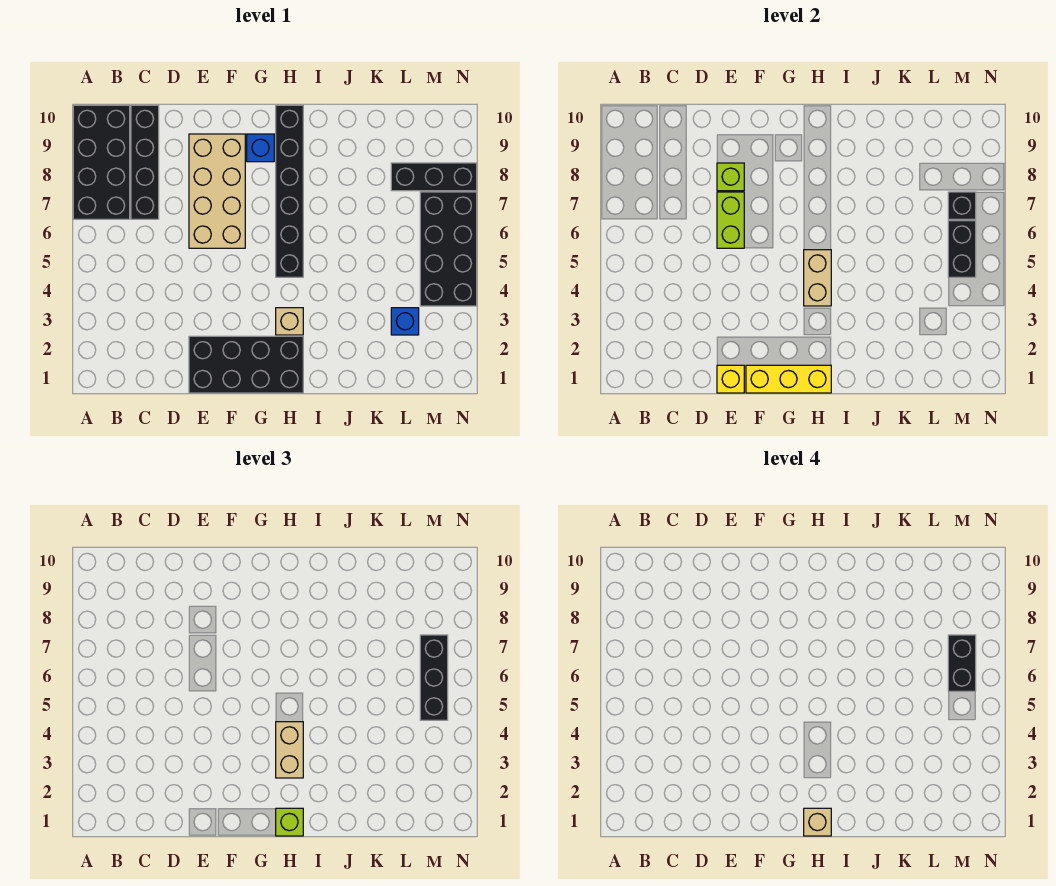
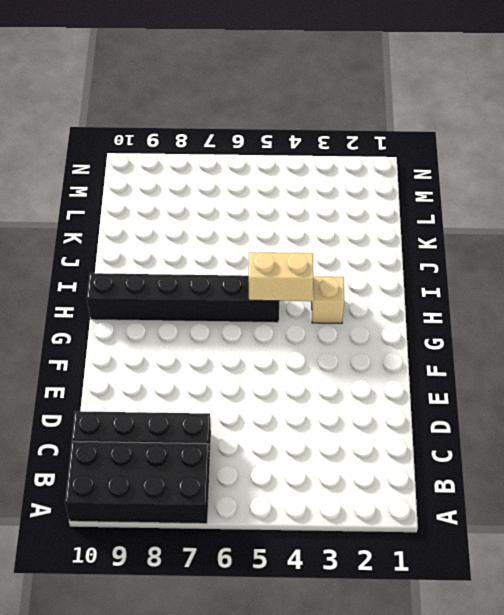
none -> black 2x4 brick [189,336,303,393]
none -> tan 2x4 brick [189,134,245,248]
none -> blue 1x1 brick [247,134,274,162]

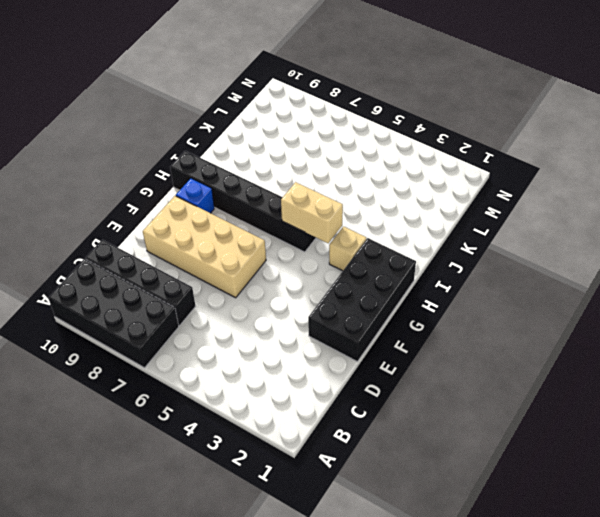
none -> blue 1x1 brick [391,308,419,335]
none -> black 1x3 brick [391,163,477,191]
none -> black 2x4 brick [420,192,477,306]

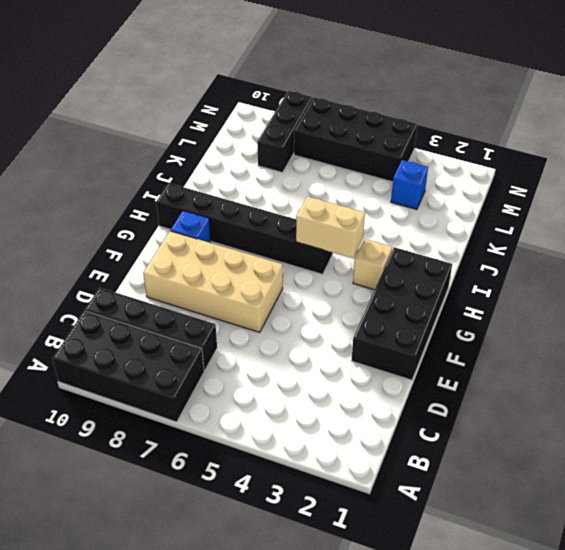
none -> yellow 1x1 brick [717,365,744,393]
none -> lime 1x2 brick [717,192,744,248]
none -> lime 1x1 brick [717,163,744,191]

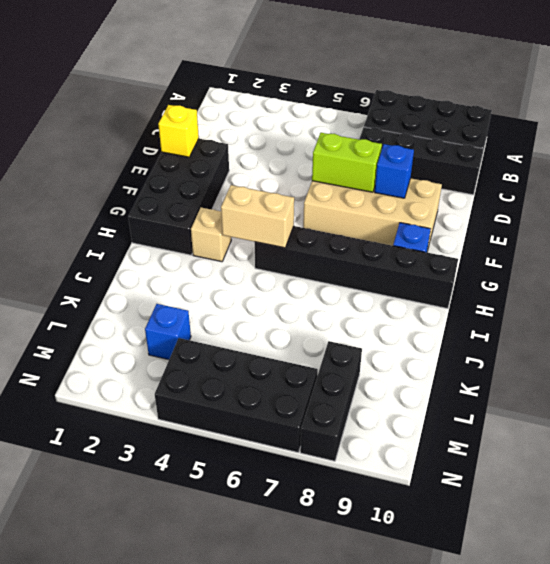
blue 1x1 brick [375,144,414,198] -> lime 1x1 brick [717,163,744,191]
none -> yellow 1x3 brick [746,365,831,393]
none -> black 1x2 brick [948,221,976,277]
none -> black 1x1 brick [948,192,976,219]

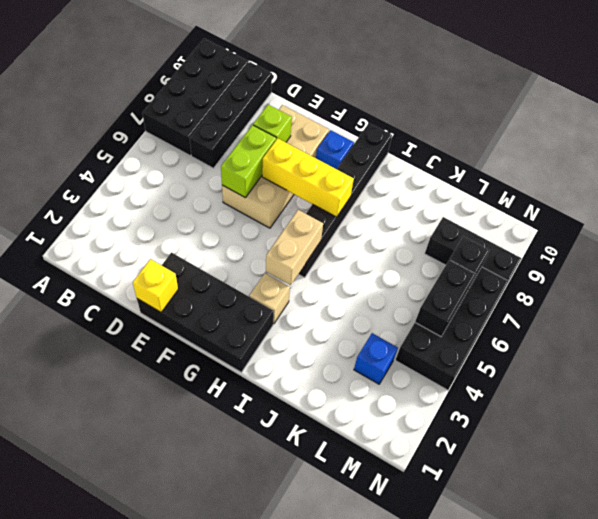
yellow 1x3 brick [262,138,354,217] -> yellow 1x3 brick moved to [746,365,831,393]
none -> lime 1x1 brick [276,808,303,836]
none -> tan 1x2 brick [276,722,303,778]
none -> black 1x3 brick [420,635,448,720]

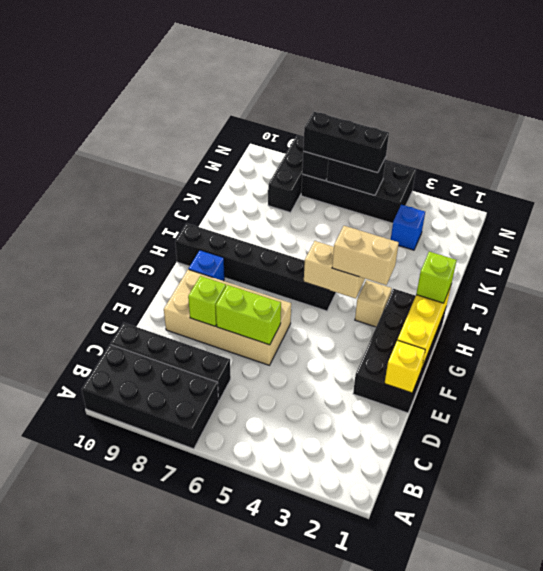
none -> tan 1x1 brick [804,808,831,836]
none -> black 1x2 brick [948,635,976,691]

